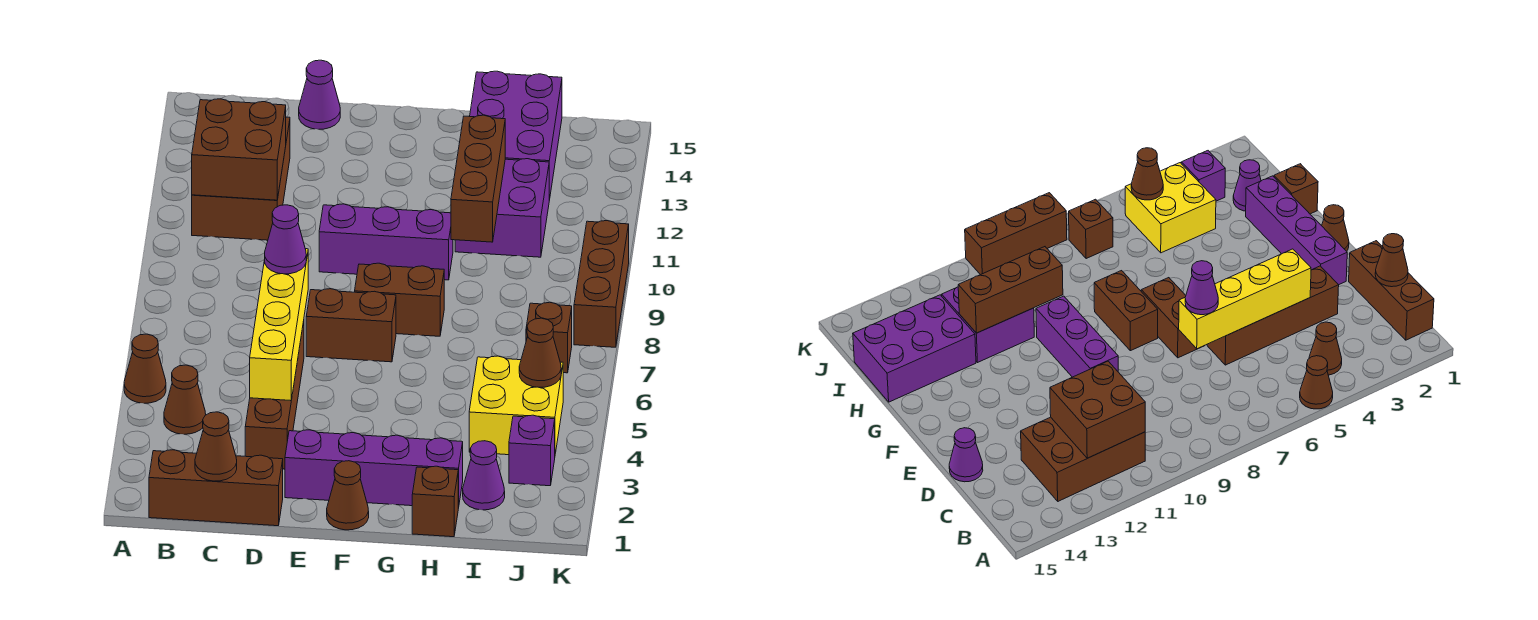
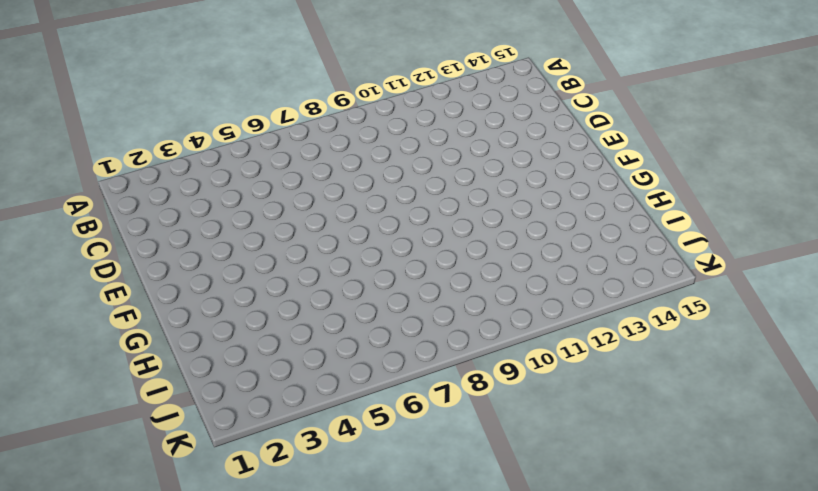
none -> brown 1x1 cone [124,334,166,403]
none -> brown 1x3 brick [149,450,283,526]
none -> brown 1x1 cone [164,365,206,434]

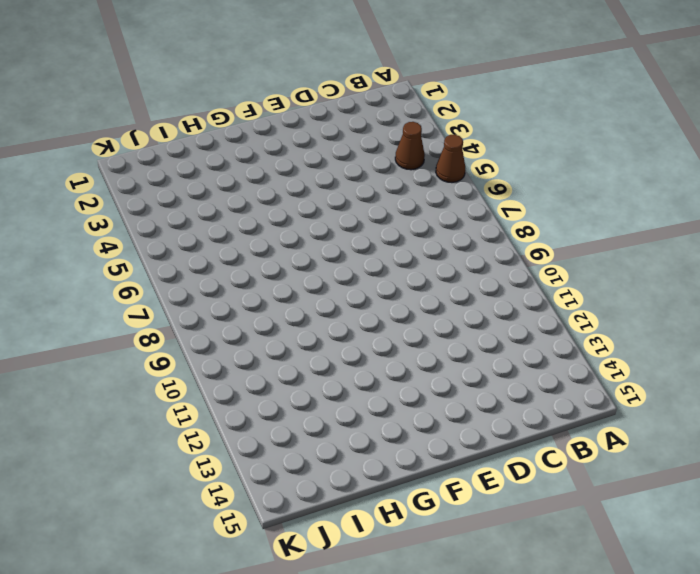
none -> brown 1x3 brick [149,450,283,526]
none -> brown 2x3 brick [192,117,290,240]
none -> brown 1x4 brick [245,321,304,469]

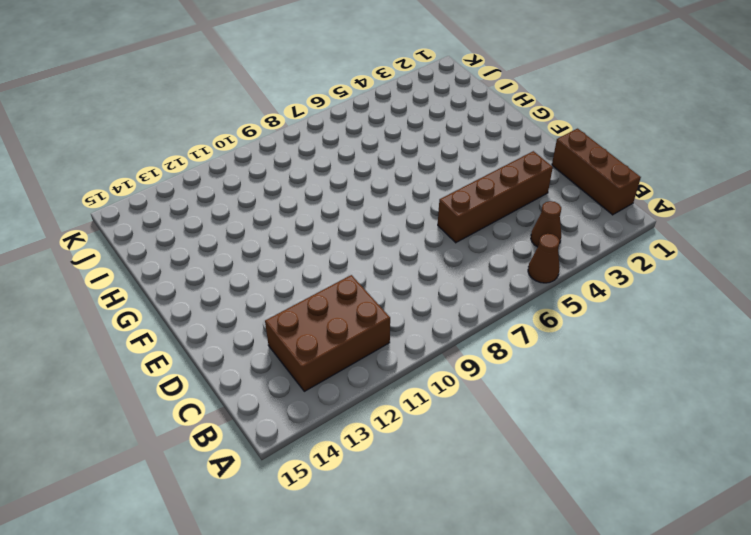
none -> purple 1x1 cone [299,60,340,129]
none -> purple 1x4 brick [285,430,463,508]
none -> brown 1x2 brick [306,289,396,362]

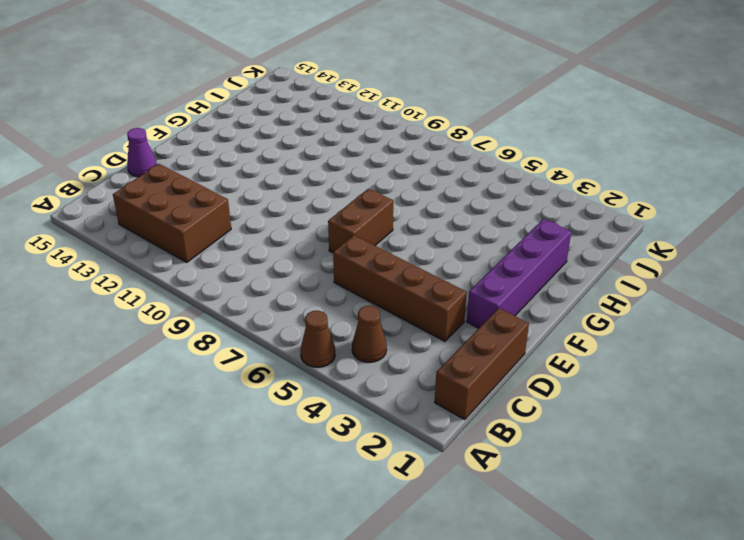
none -> purple 1x3 brick [319,204,453,280]
none -> brown 1x1 cone [327,461,369,530]
none -> brown 1x2 brick [355,263,444,336]

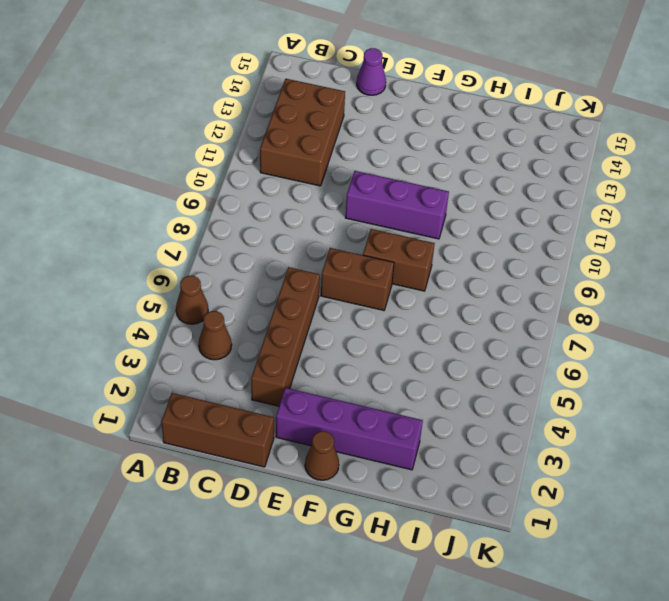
none -> brown 1x1 brick [412,466,458,537]
none -> purple 2x2 brick [455,159,549,257]
none -> purple 2x3 brick [470,71,562,200]

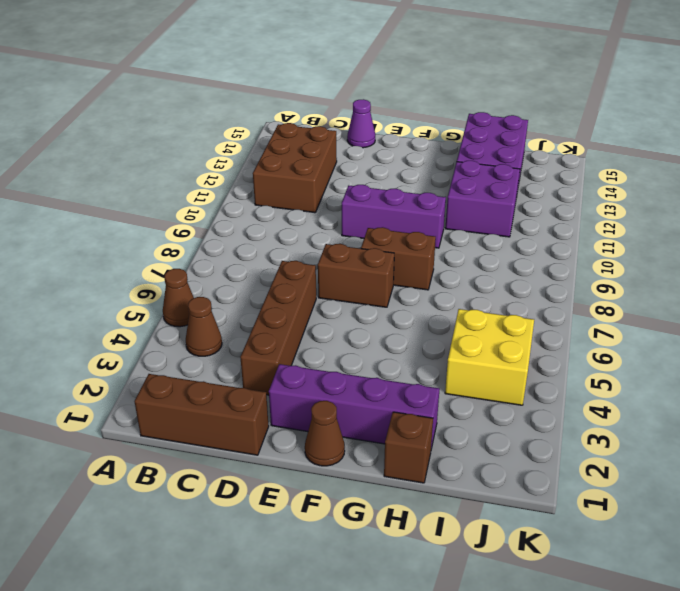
none -> purple 1x1 cone [463,441,505,510]
none -> purple 1x1 brick [509,415,555,486]
none -> brown 1x1 brick [526,302,572,373]

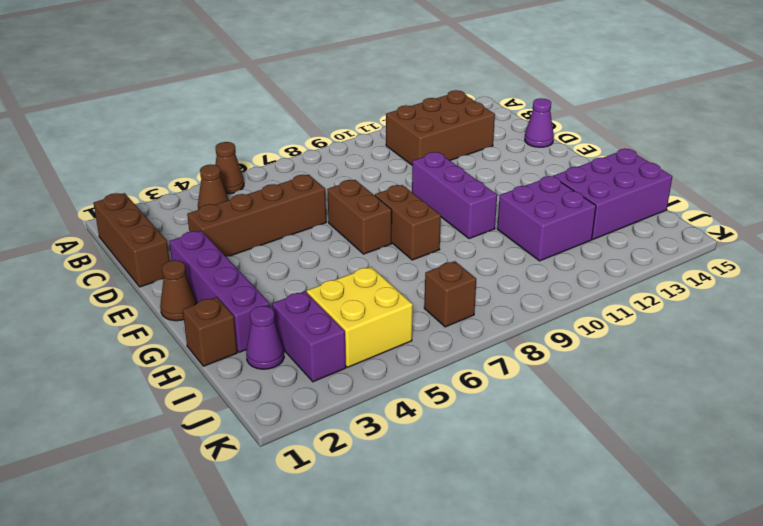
purple 1x2 brick [272,291,346,382] -> purple 1x1 brick [509,415,555,486]
none -> brown 1x3 brick [574,221,629,347]
none -> brown 2x2 brick [192,99,286,200]
none -> brown 1x1 cone [195,412,237,481]

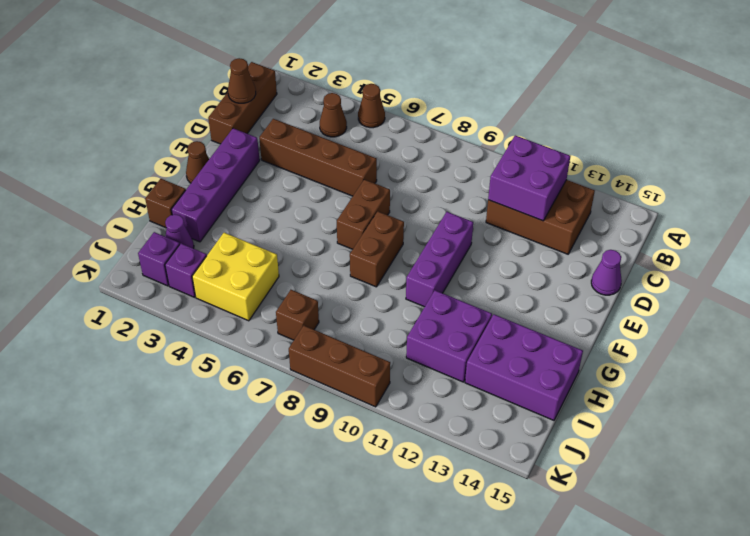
purple 2x2 brick [488,135,570,221] -> brown 2x2 brick [192,99,286,200]
purple 1x1 brick [138,232,180,286] -> none
none -> yellow 1x4 brick [250,249,308,401]
none -> brown 1x3 brick [451,115,505,242]
none -> brown 1x1 cone [519,318,561,387]

